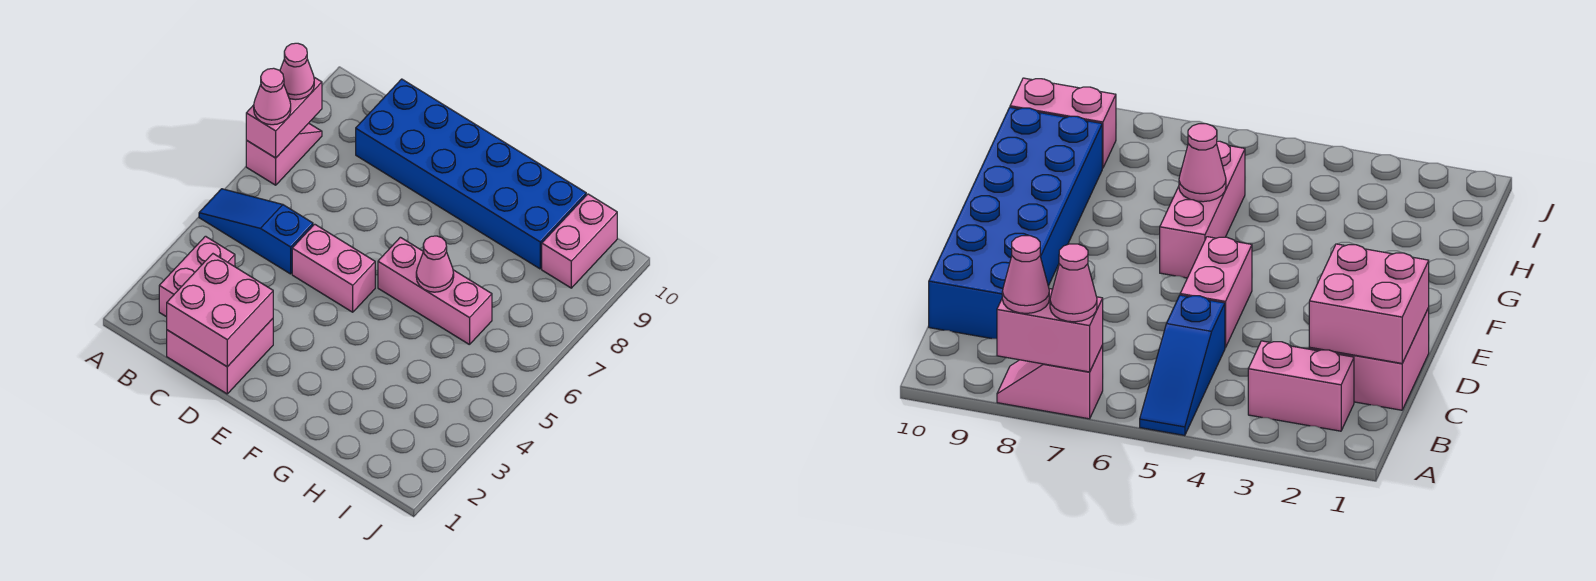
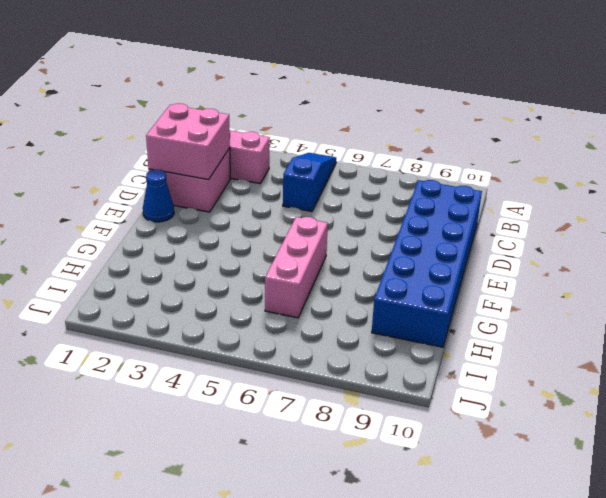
blue 1x1 cone [143,170,174,222] -> none
none -> pink 1x2 slope [246,123,322,185]
none -> pink 1x2 brick [292,224,375,312]
none -> pink 1x2 brick [542,194,617,288]

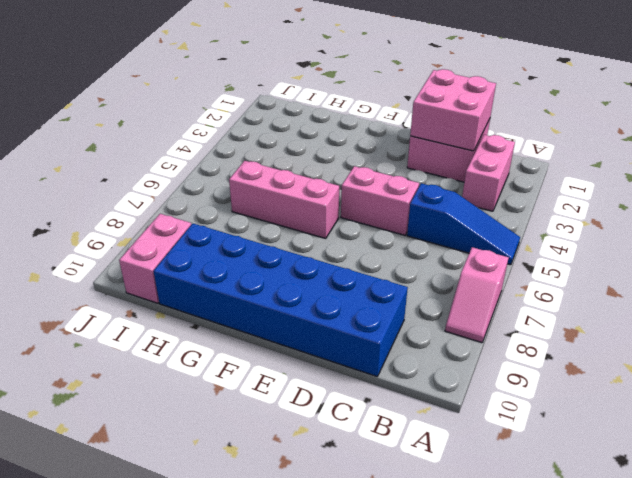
none -> pink 1x2 brick [246,77,322,158]
none -> pink 1x1 cone [416,236,454,292]
none -> pink 1x1 cone [254,68,291,125]

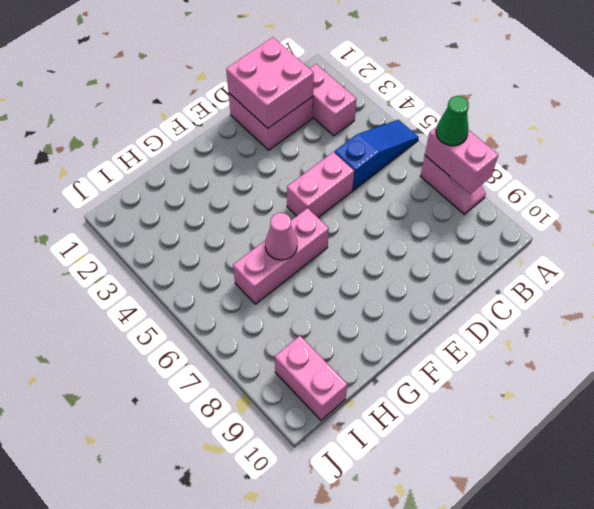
green 1x1 cone [436,96,469,146] -> pink 1x1 cone [254,68,291,125]
none -> blue 2x6 brick [356,79,586,269]
none -> pink 1x1 cone [280,43,314,100]

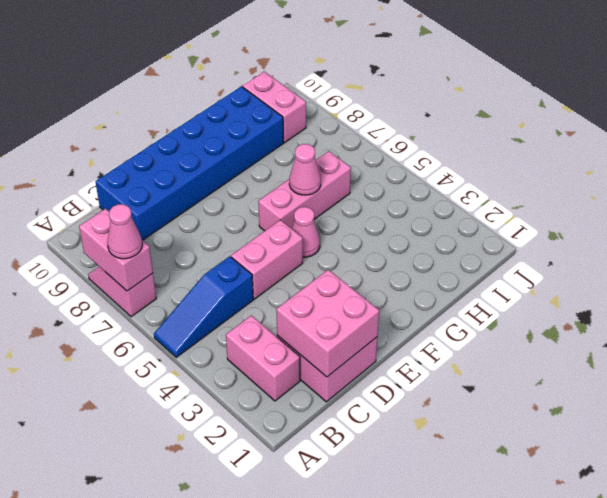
pink 1x1 cone [292,207,320,257] -> pink 1x1 cone moved to [280,43,314,100]

